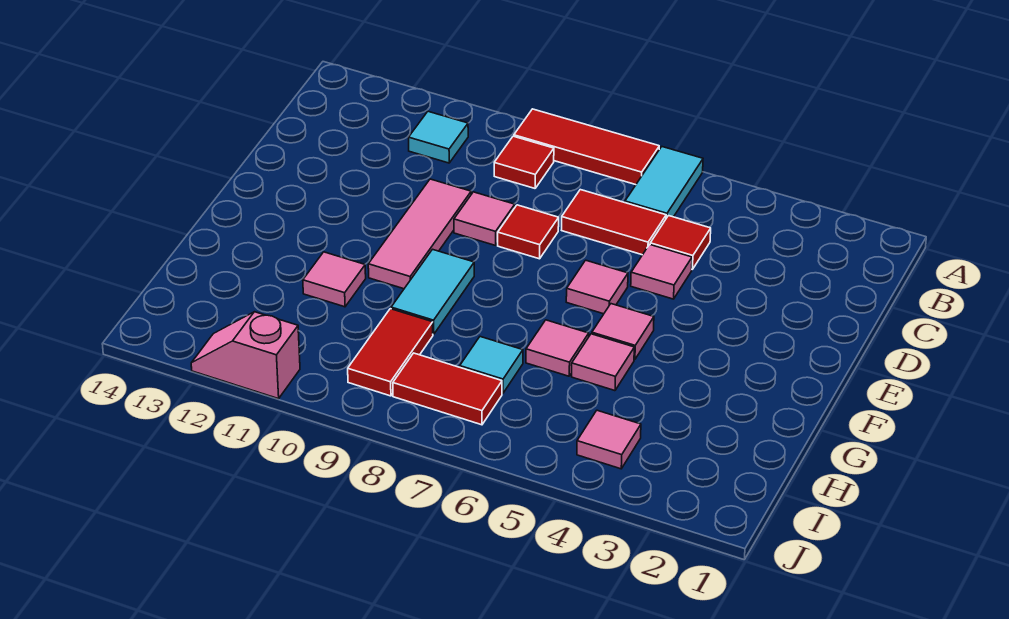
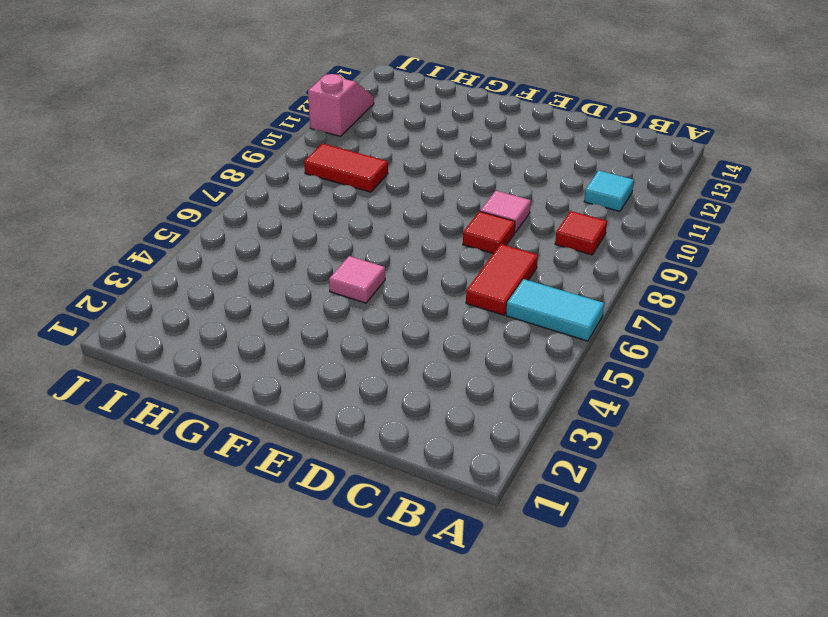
none -> red 1x3 tile [514,109,659,185]
none -> red 1x1 tile [650,216,711,269]
none -> pink 1x1 tile [631,244,692,299]

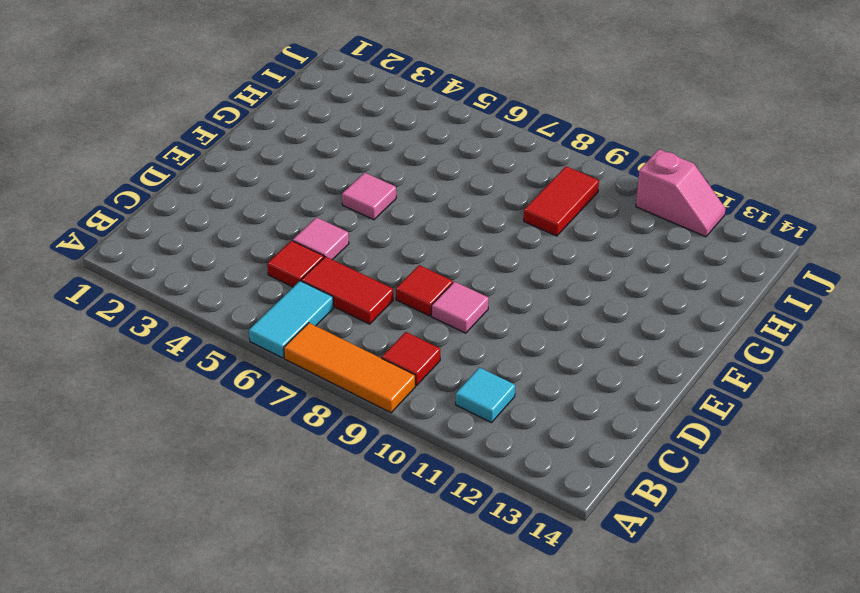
orange 1x3 tile [284,323,415,413] -> red 1x3 tile [514,109,659,185]
none -> pink 1x3 tile [368,179,471,289]
none -> pink 1x1 tile [566,260,628,314]
none -> cyan 1x2 tile [391,249,474,334]

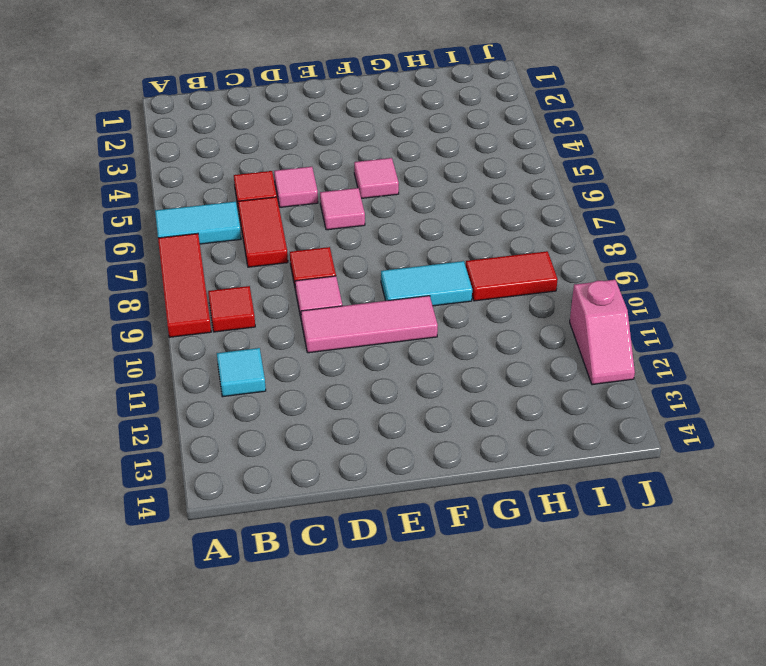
none -> pink 1x1 tile [572,334,634,391]
none -> pink 1x1 tile [526,320,589,376]
none -> pink 1x1 tile [303,252,366,307]

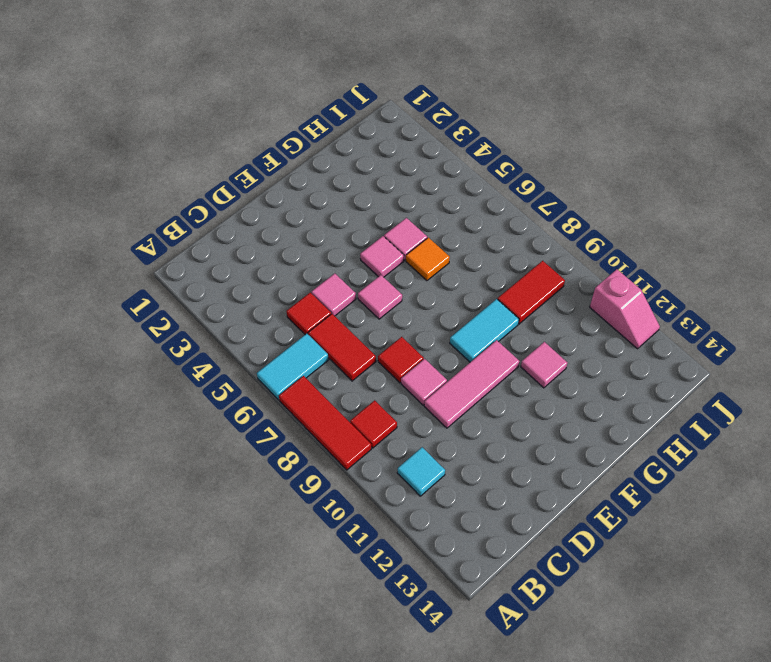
orange 1x1 tile [406,238,450,281] -> pink 1x1 tile [526,320,589,376]
none -> cyan 1x1 tile [460,337,523,393]
none -> pink 1x1 tile [577,410,641,469]
none -> red 1x2 tile [393,353,502,425]

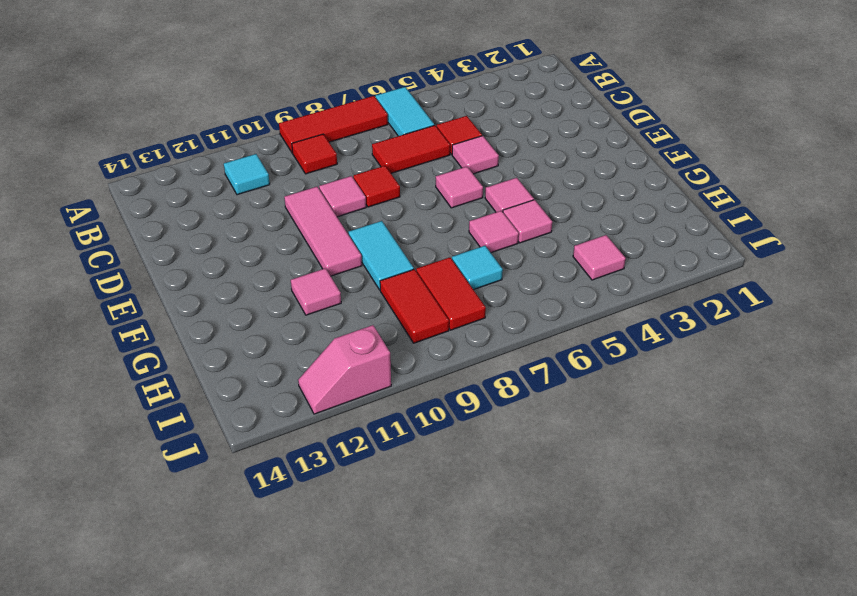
red 1x2 tile [416,257,486,330] -> red 1x2 tile turned to [393,353,502,425]

